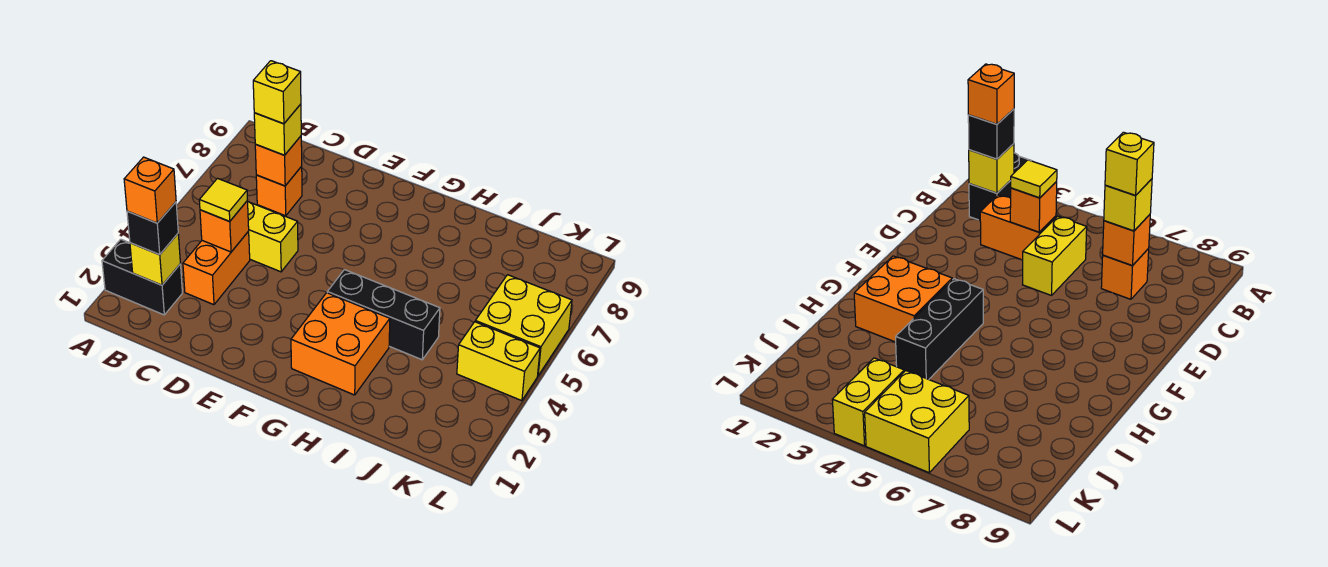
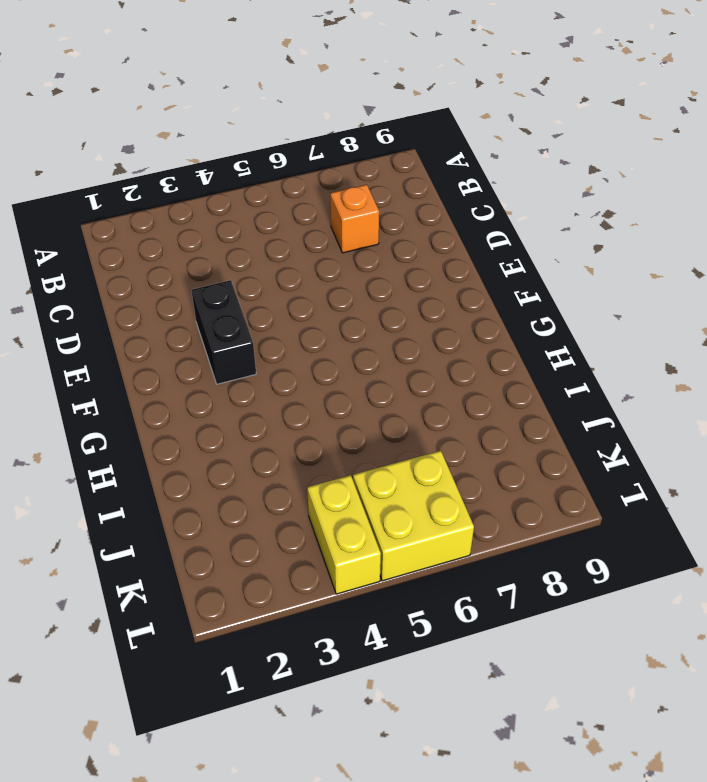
black 1x2 brick [191,280,256,384] -> black 1x2 brick moved to [102,239,182,315]
none -> orange 1x2 brick [183,231,250,305]
none -> yellow 1x2 brick [248,202,298,272]
none -> orange 2x2 brick [291,293,390,395]

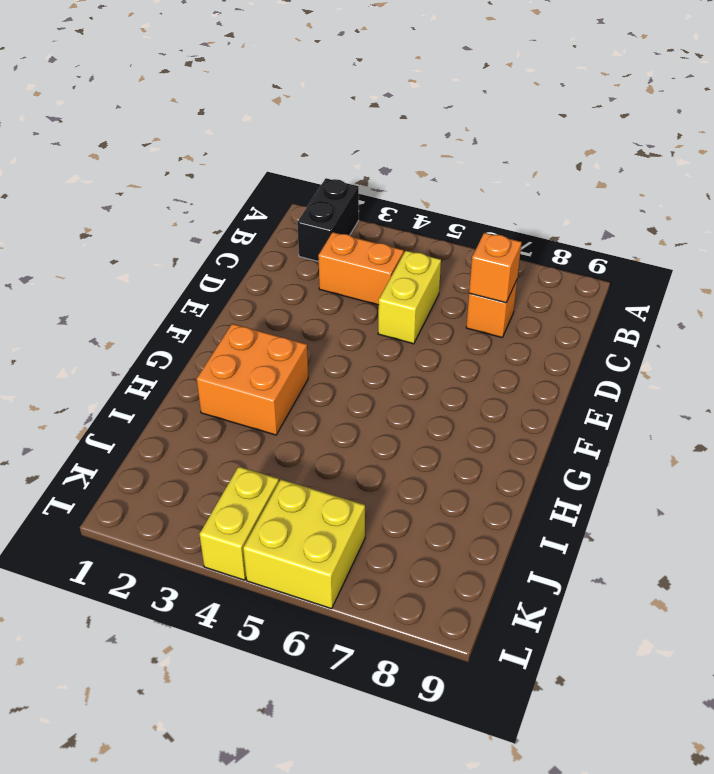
none -> black 1x3 brick [327,270,440,360]
none -> yellow 1x1 brick [130,234,180,285]
none -> orange 1x1 brick [200,201,249,252]

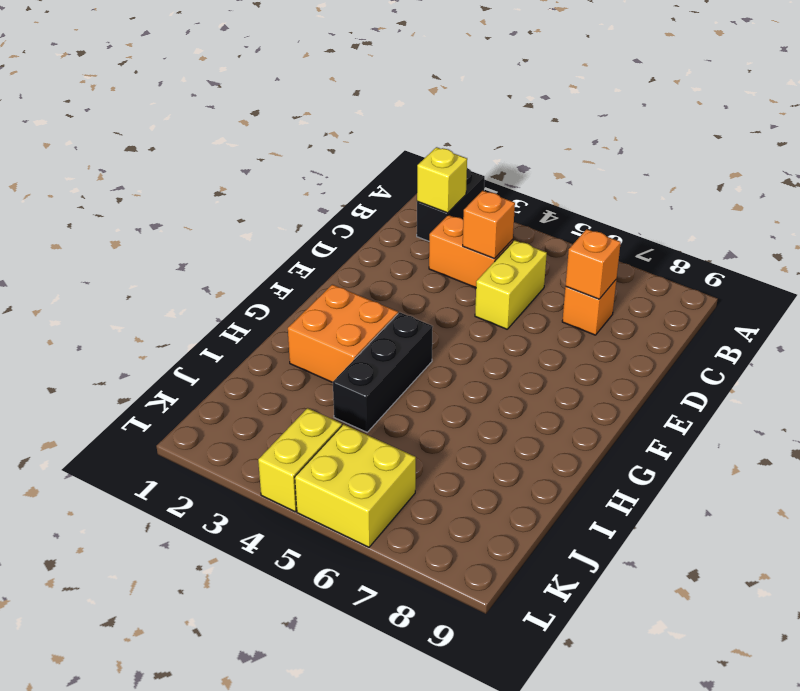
none -> black 1x1 brick [127,202,178,255]
none -> yellow 1x1 tile [199,178,247,221]
none -> yellow 1x1 brick [254,104,301,155]

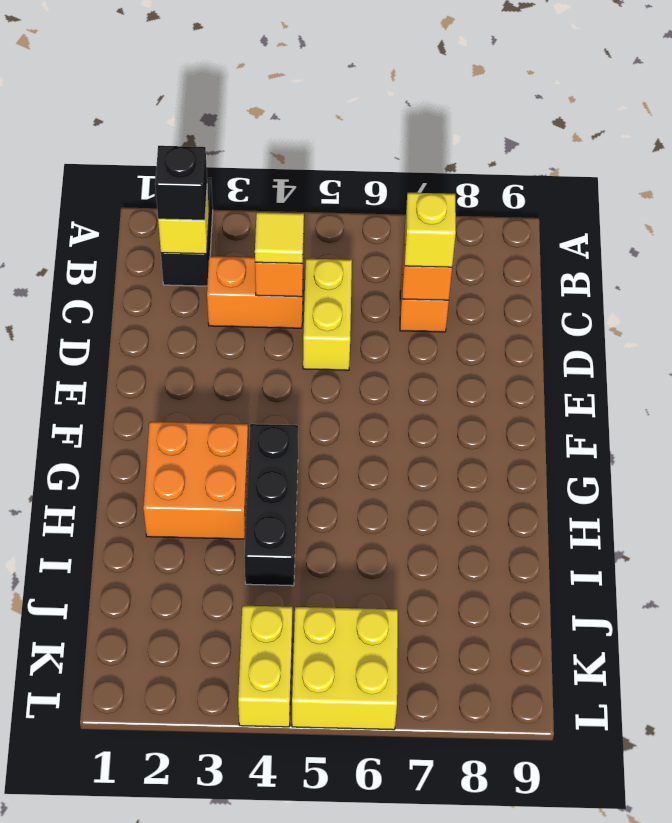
none -> orange 1x1 brick [124,157,176,223]
none -> yellow 1x1 brick [253,61,301,124]

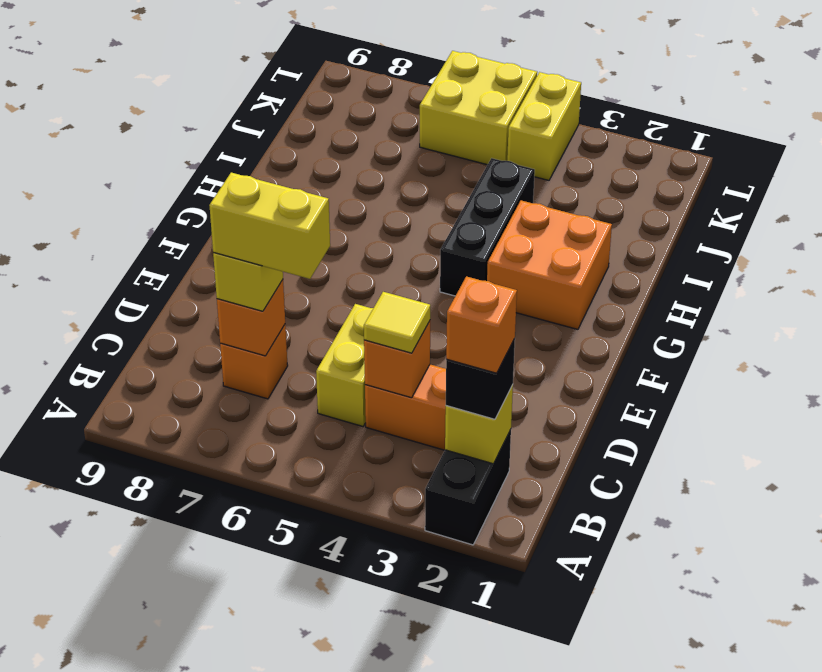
yellow 1x2 brick [209,173,330,279] -> yellow 1x1 brick [253,61,301,124]

